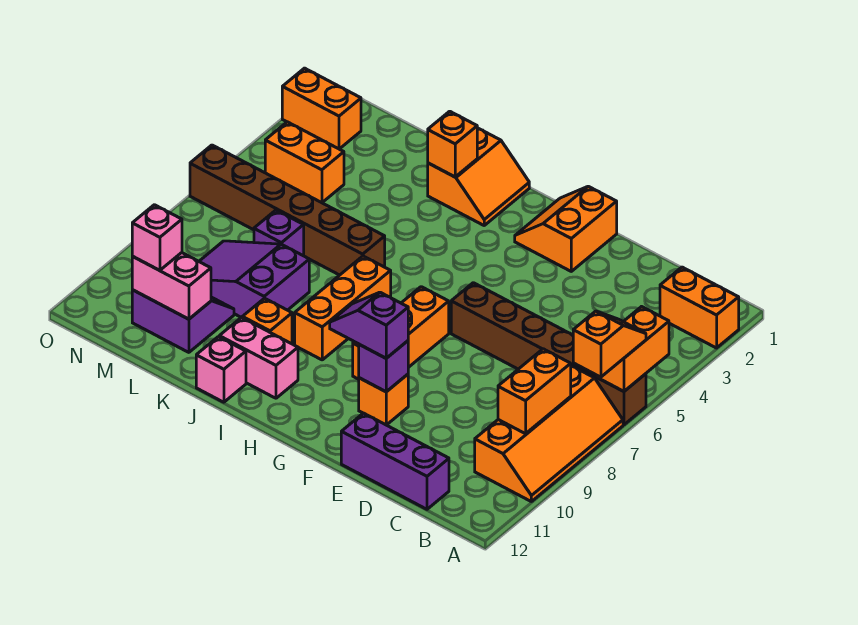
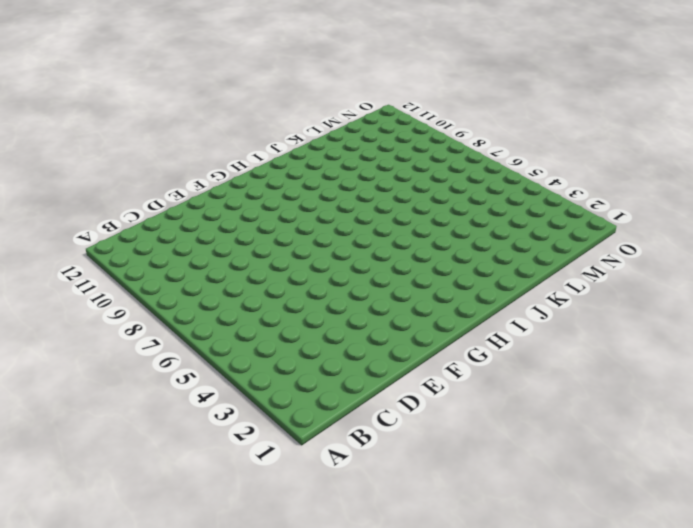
none -> orange 1x2 brick [660,267,739,348]
none -> brown 1x6 brick [451,283,646,425]
none -> orange 2x4 slope [475,366,623,501]

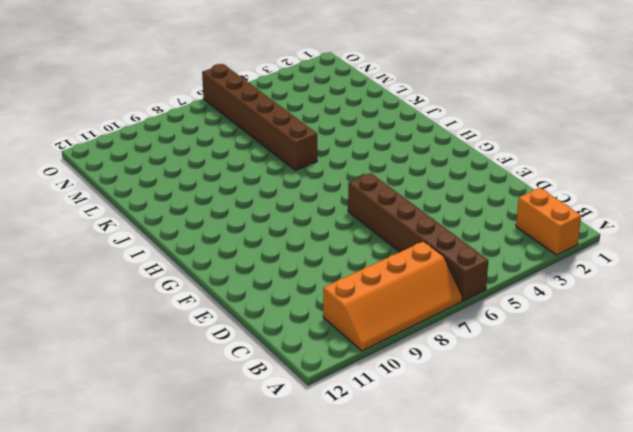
none -> purple 1x3 brick [341,413,449,509]
none -> orange 2x2 slope [515,186,617,271]
none -> orange 1x1 brick [359,374,408,425]

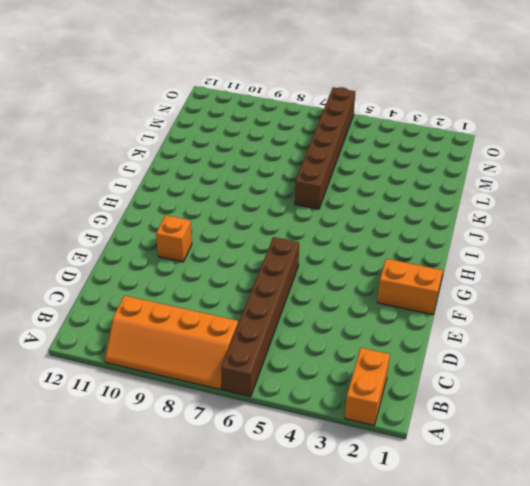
none -> purple 1x3 brick [341,413,449,509]
none -> orange 1x3 brick [353,287,449,379]
none -> orange 2x2 slope [428,128,529,225]

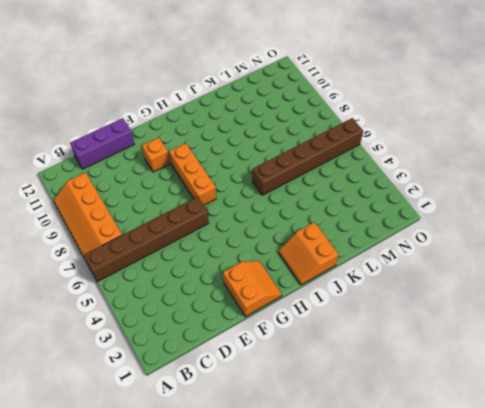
none -> orange 1x2 brick [660,267,739,348]
none -> orange 1x3 brick [295,256,391,360]
none -> pink 1x2 brick [219,317,298,398]

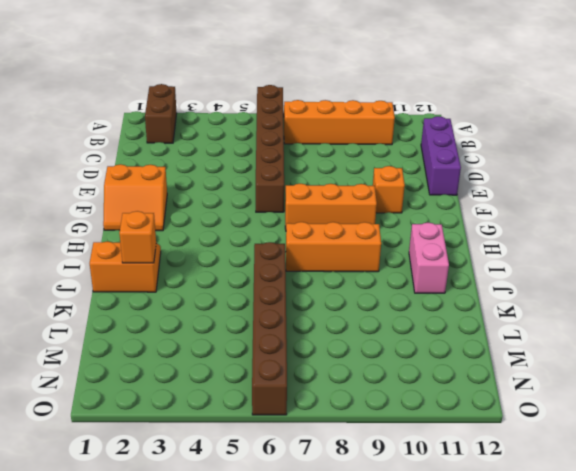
brown 1x2 brick [145,84,177,143] -> orange 1x2 brick [660,267,739,348]
none -> orange 1x1 brick [242,298,292,344]
none -> pink 1x1 brick [196,337,246,402]
none -> purple 2x3 slope [199,241,309,317]

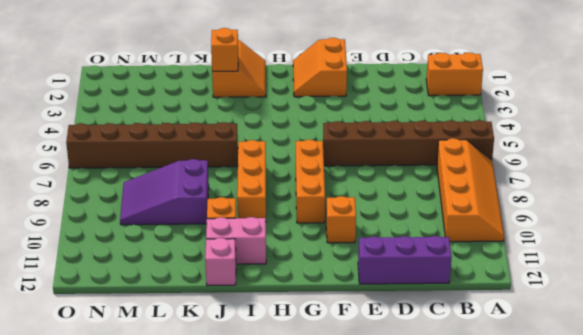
none -> purple 1x1 brick [254,210,304,256]
none -> purple 2x2 slope [132,290,234,352]
none -> orange 1x2 brick [265,122,344,203]

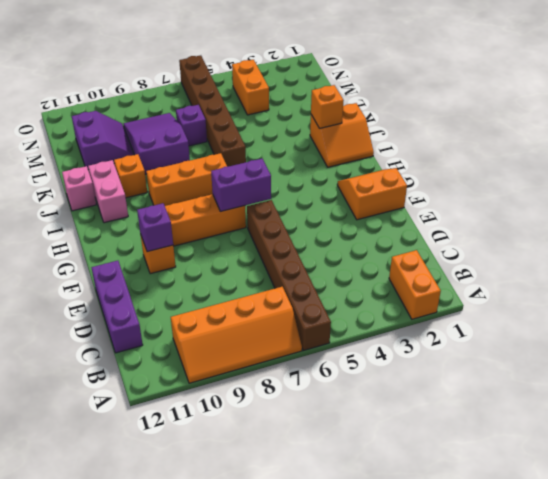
purple 1x2 brick [211,158,271,212] -> none
none -> orange 1x2 brick [282,68,361,149]
none -> orange 1x2 brick [596,307,669,391]
none -> orange 1x2 brick [498,349,571,434]

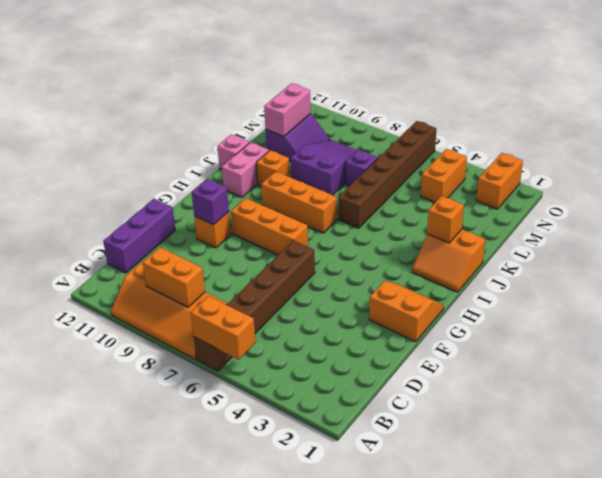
none -> orange 1x2 brick [660,267,739,348]
none -> orange 1x2 slope [573,311,646,377]
none -> purple 1x2 slope [330,292,408,358]

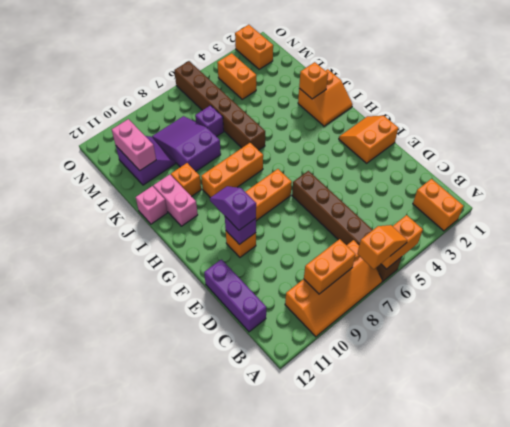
none -> pink 1x1 brick [132,205,182,270]

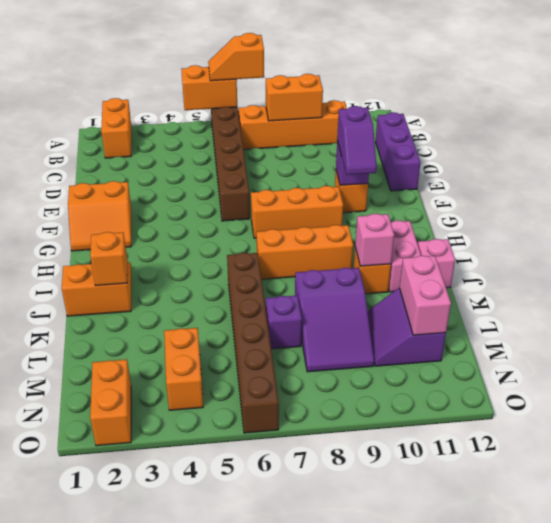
pink 1x1 brick [355,214,394,266] -> pink 1x1 brick moved to [132,205,182,270]

